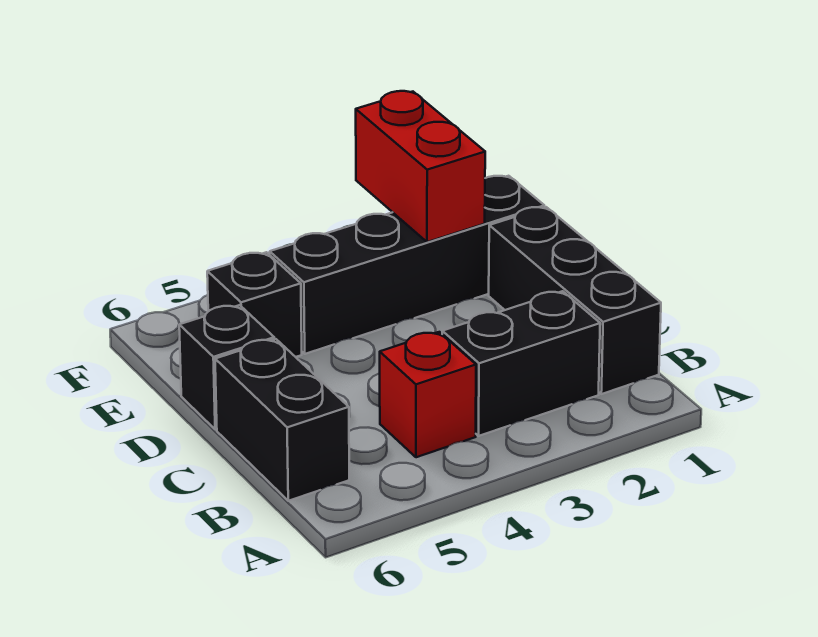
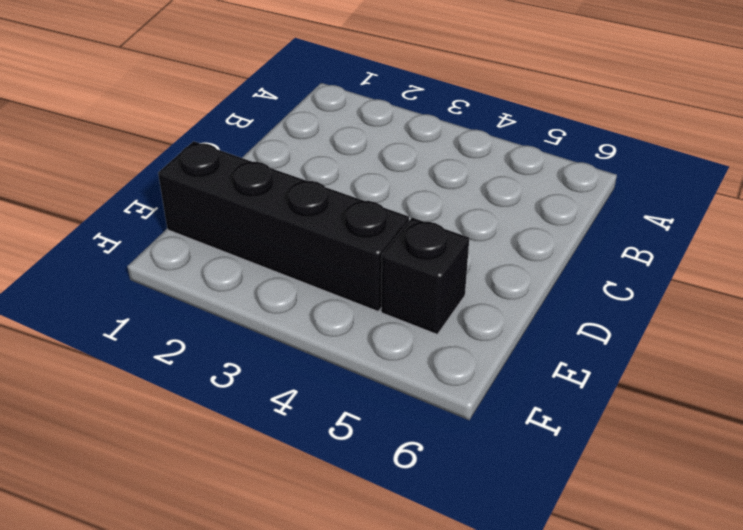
none -> black 1x3 brick [489,207,661,394]
none -> black 1x2 brick [442,291,600,436]

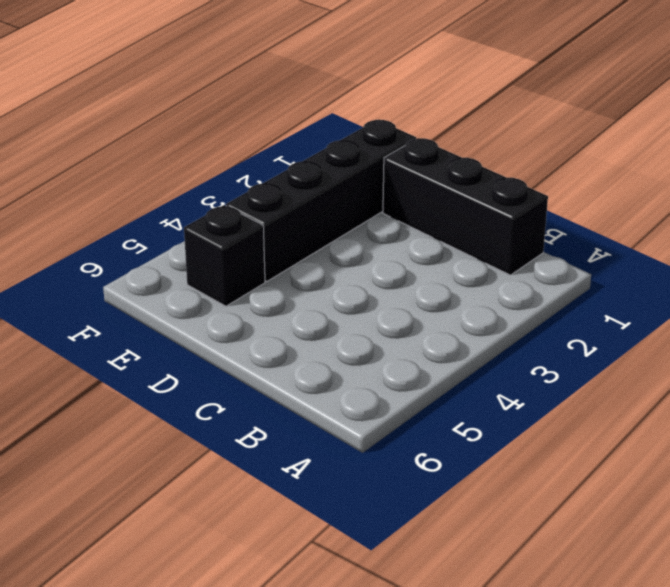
none -> black 1x2 brick [442,291,600,436]
none -> red 1x1 brick [380,332,476,457]

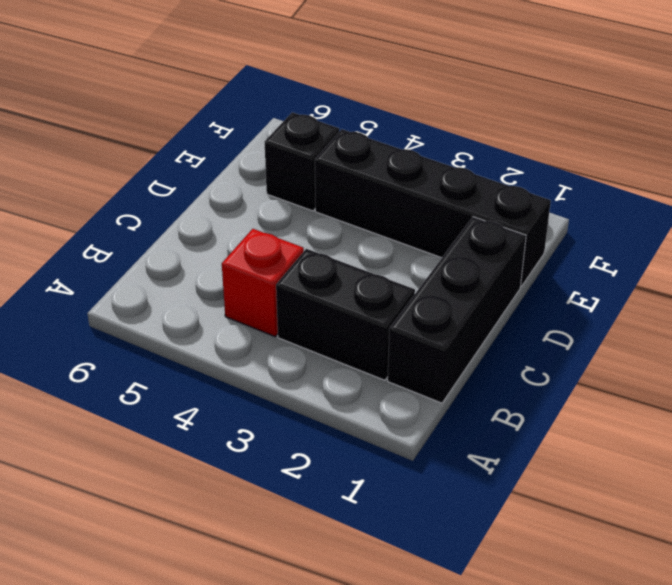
none -> black 1x2 brick [215,339,349,501]
none -> black 1x1 brick [179,305,274,429]

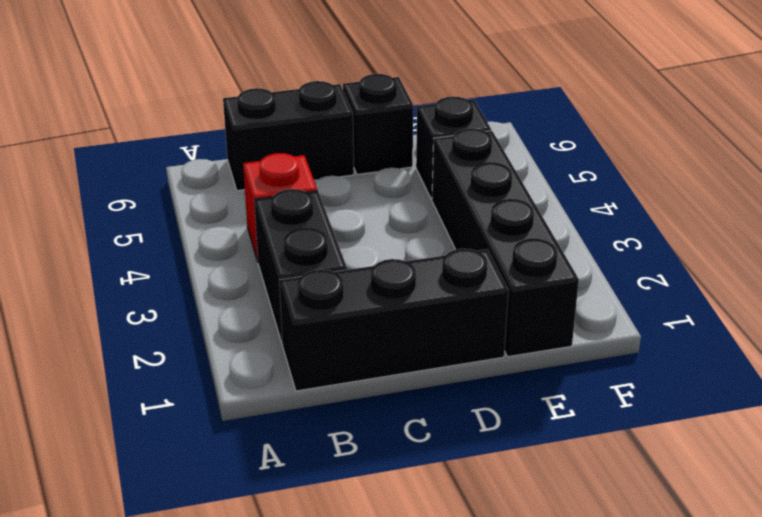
none -> red 1x2 brick [356,91,485,242]

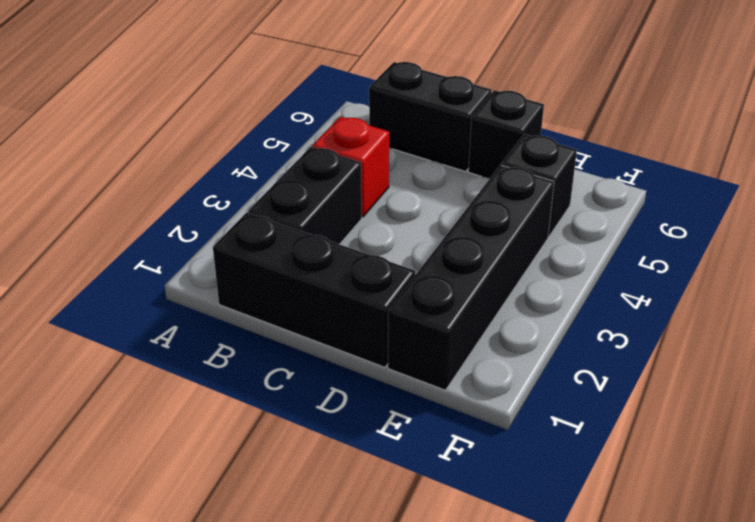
none -> red 1x2 brick [356,91,485,242]

